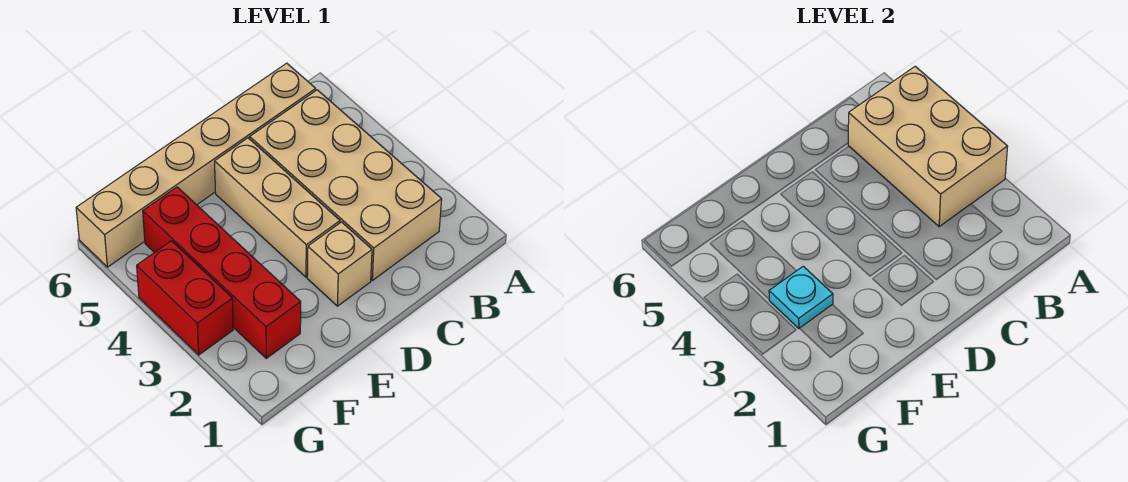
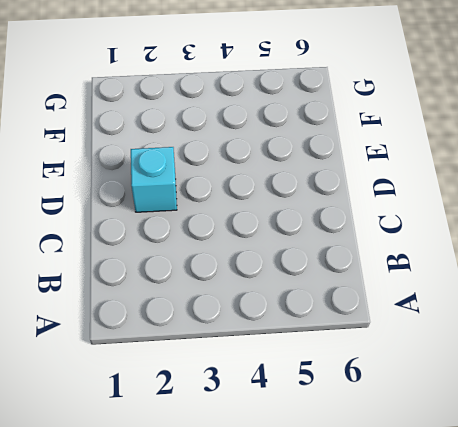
cyan 1x1 brick [131,147,177,212] -> tan 1x1 brick [307,222,372,306]
none -> tan 2x4 brick [250,90,442,280]
none -> tan 1x6 brick [76,63,316,267]

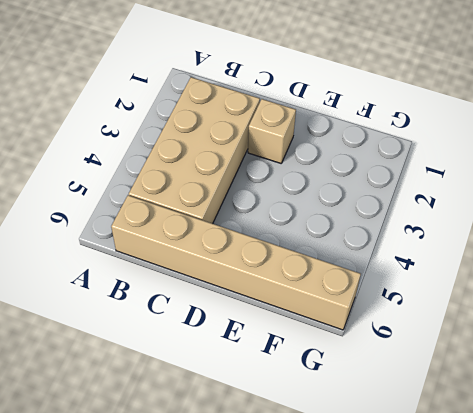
none -> tan 1x3 brick [215,138,340,277]
none -> red 1x4 brick [143,187,301,358]

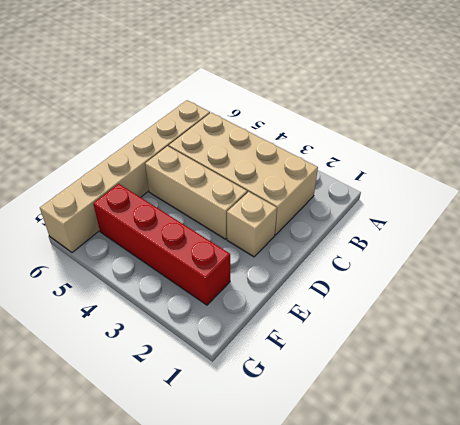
none -> red 1x2 brick [137,241,233,355]
none -> tan 2x3 brick [848,66,1008,227]

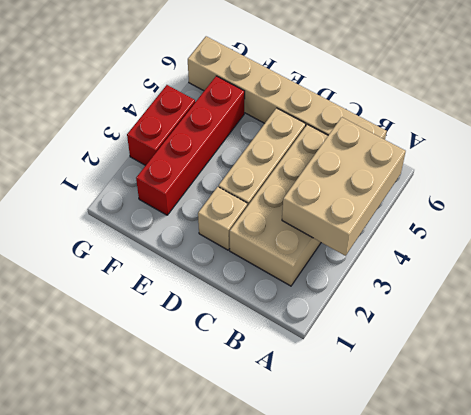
none -> cyan 1x1 plate [769,266,833,329]

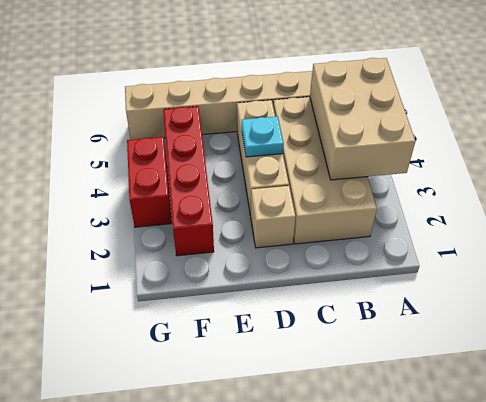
cyan 1x1 plate [242,116,283,157] -> cyan 1x1 plate moved to [769,266,833,329]

